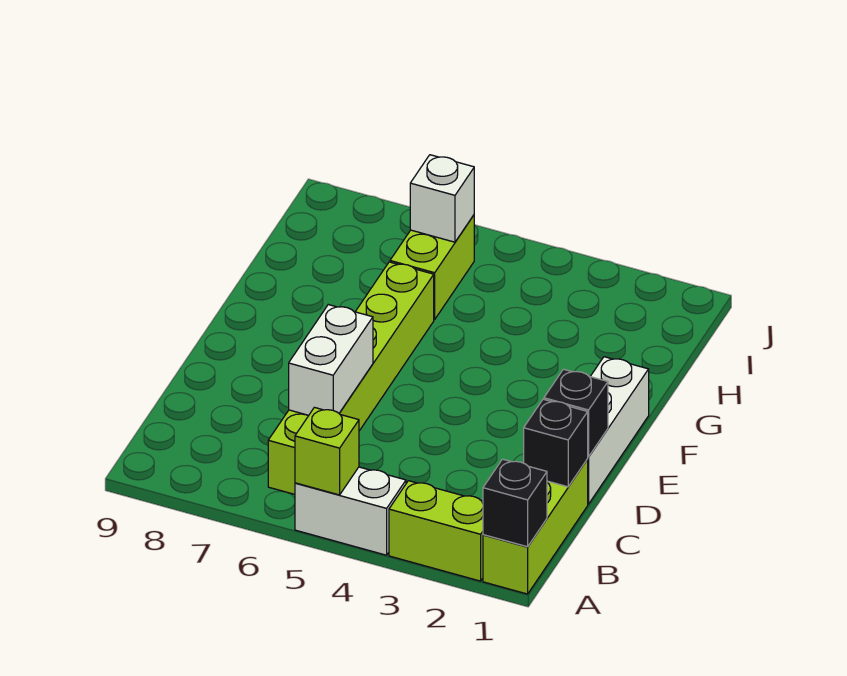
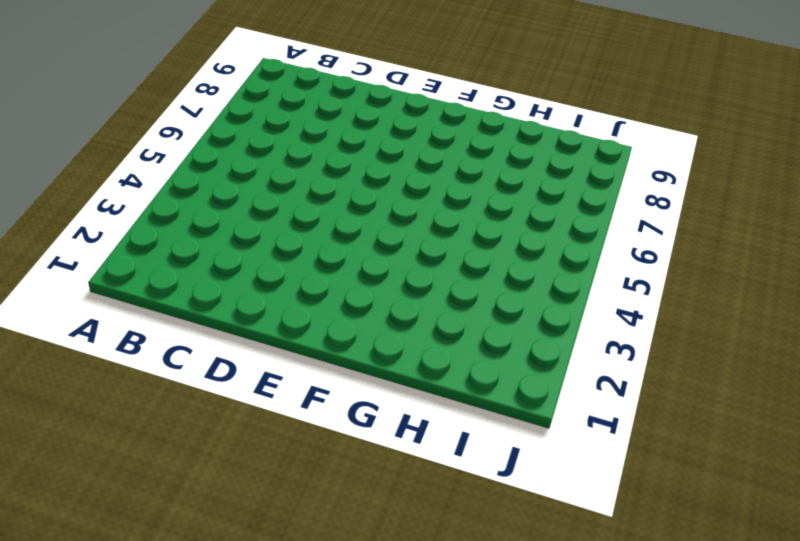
none -> lime 1x3 brick [483,459,588,594]
none -> lime 1x2 brick [389,481,483,581]
none -> white 1x2 brick [295,467,406,555]

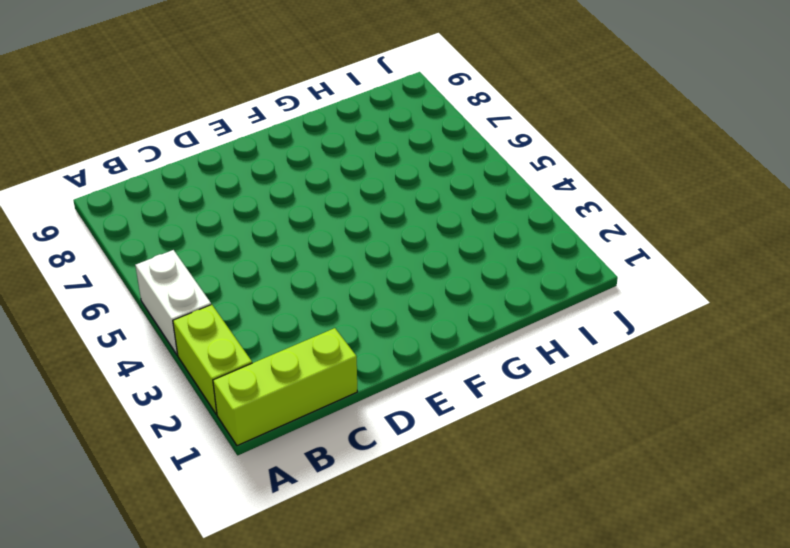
none -> lime 1x6 brick [268,262,434,494]
none -> white 1x3 brick [588,357,649,504]
none -> lime 1x2 brick [390,215,474,319]

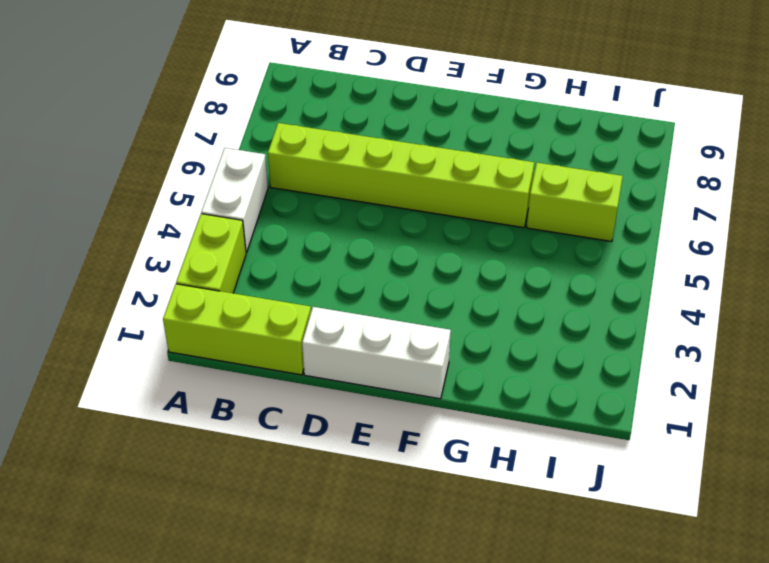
none -> black 1x1 brick [483,459,547,547]
none -> lime 1x1 brick [295,407,359,495]
none -> black 1x1 brick [524,399,588,487]

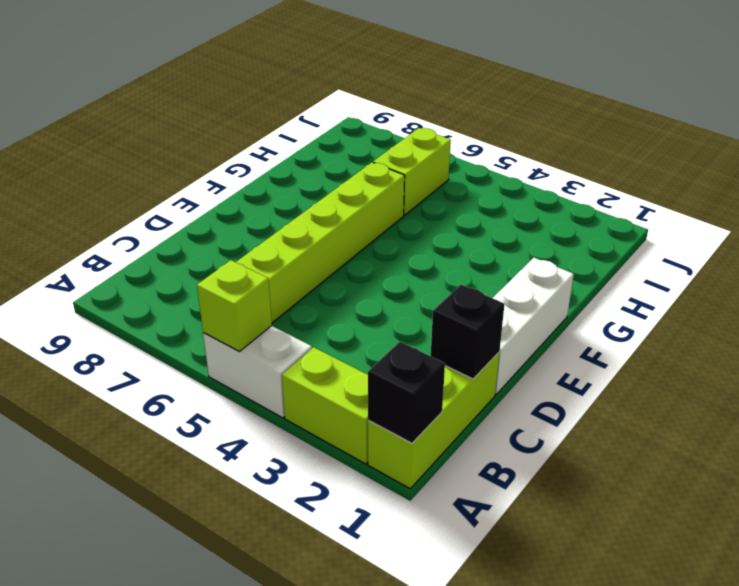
none -> white 1x2 brick [289,305,373,416]
none -> black 1x1 brick [544,369,608,457]
none -> white 1x1 brick [410,155,474,242]

